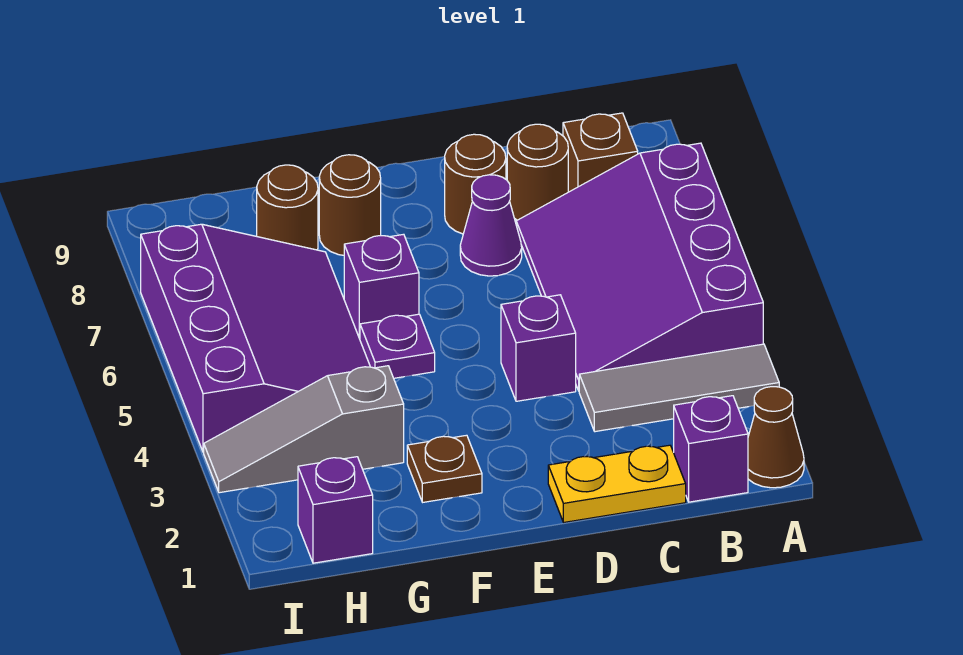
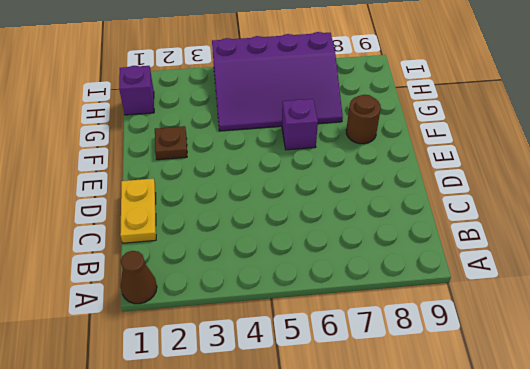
none -> grey 1x3 tile [579,344,779,432]
none -> purple 3x4 slope [516,143,763,391]
none -> purple 1x1 brick [674,396,748,502]

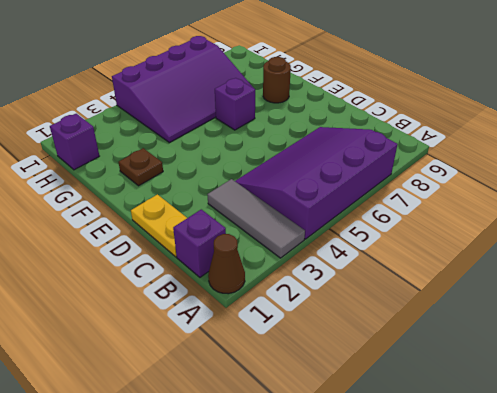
none -> brown 1x1 brick [563,113,638,192]
none -> brown 1x1 round brick [507,124,568,220]
none -> purple 1x1 brick [501,295,576,401]

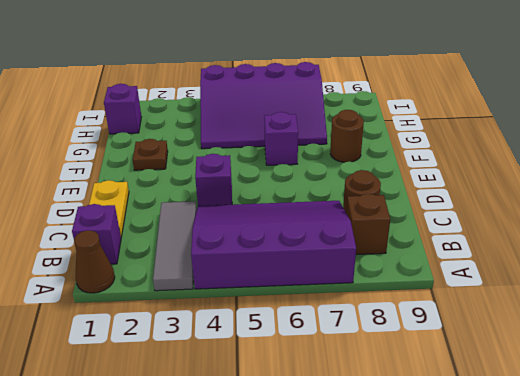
none -> purple 1x1 cone [460,175,522,276]
none -> brown 1x1 round brick [445,134,506,234]
none -> purple 1x1 plate [360,314,435,378]

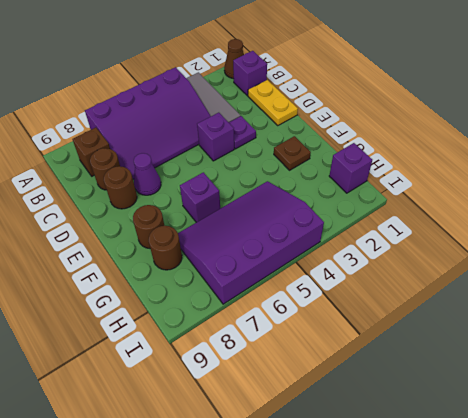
purple 1x1 plate [229,116,256,149] -> purple 1x1 plate moved to [360,314,435,378]
none -> grey 1x3 slope [204,366,404,493]

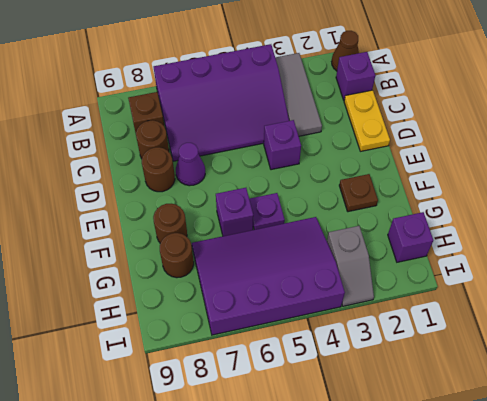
grey 1x2 slope [327,226,374,306] -> grey 1x3 slope [204,366,404,493]

